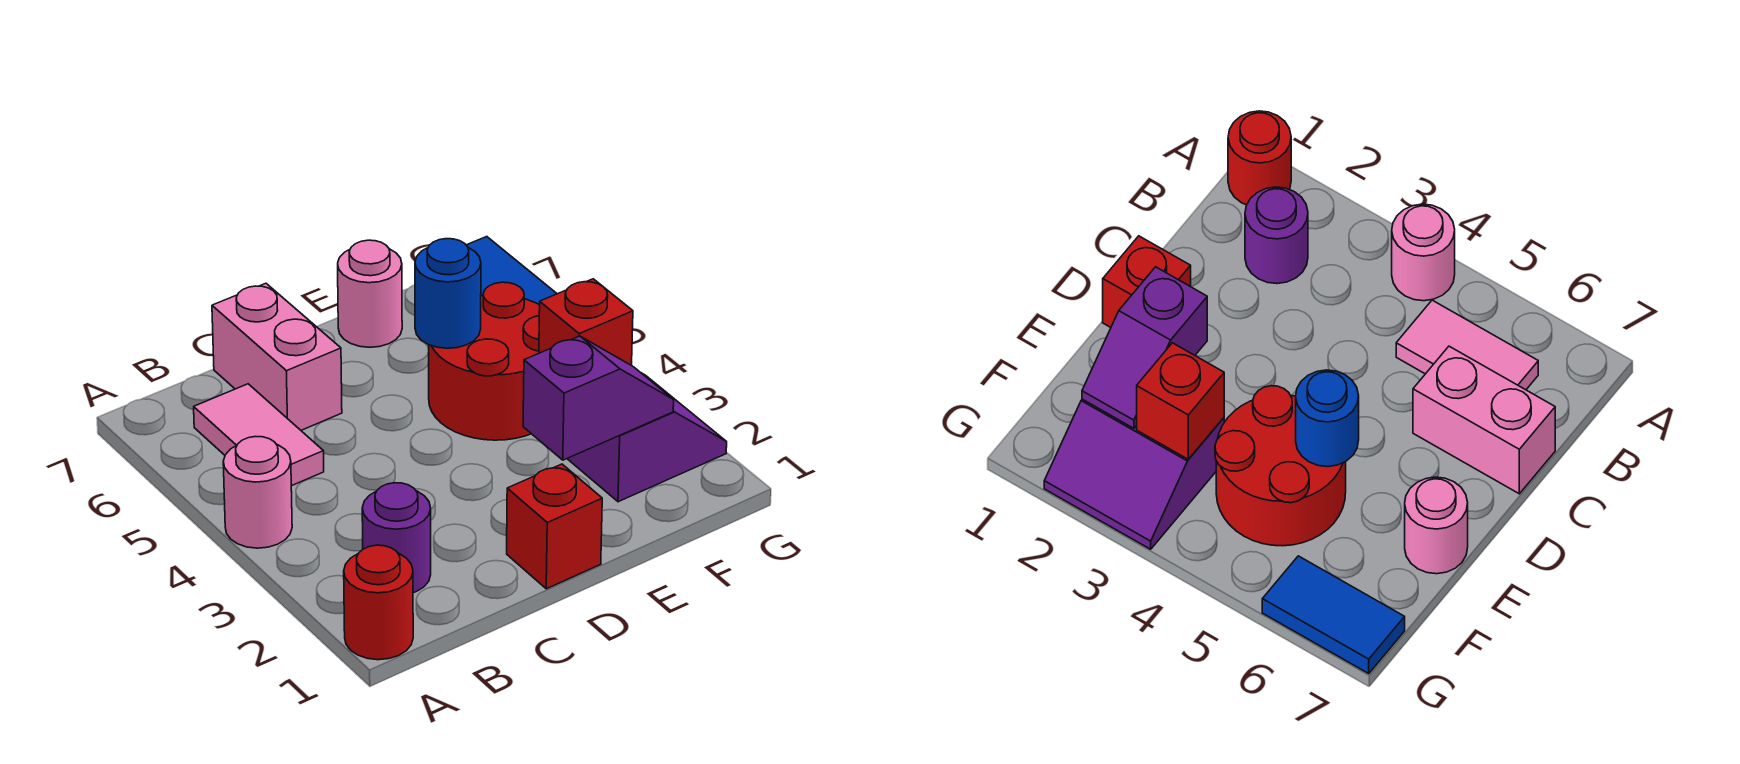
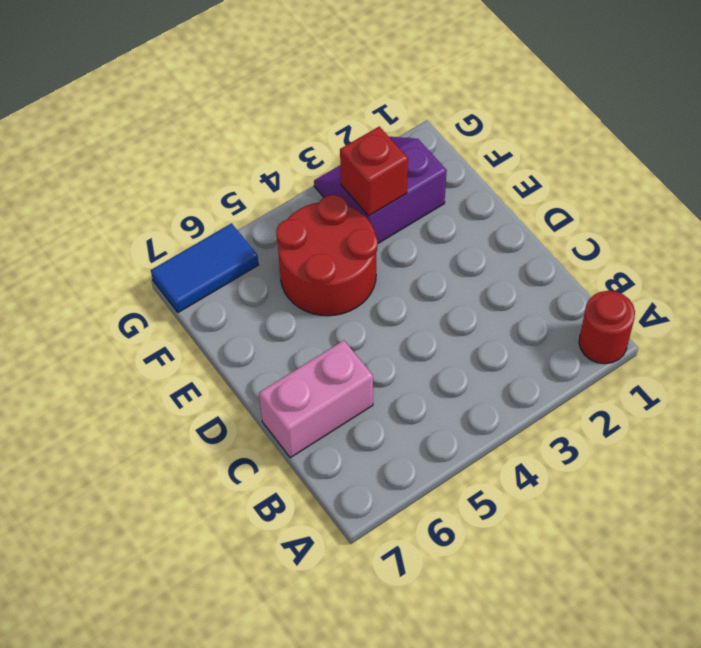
none -> pink 1x1 round brick [223,437,292,548]
none -> purple 1x1 round brick [362,483,431,593]
none -> pink 1x2 tile [194,384,324,486]

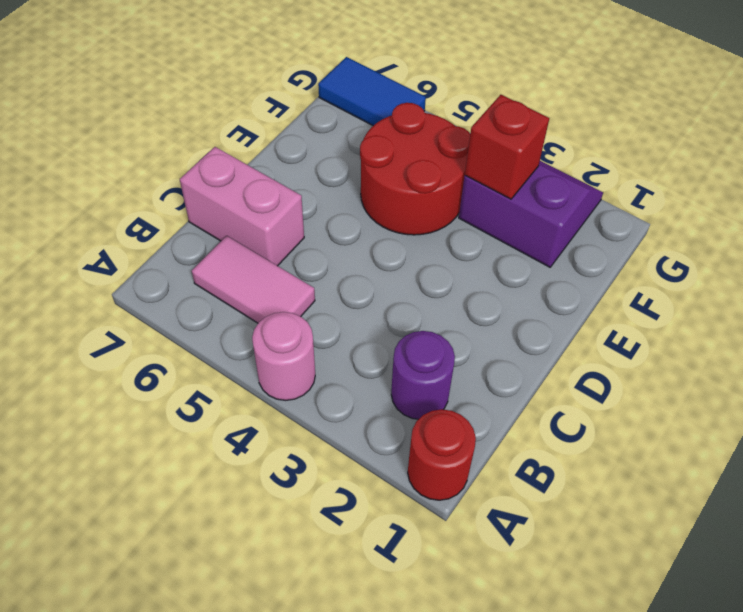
none -> red 1x1 brick [507,464,602,589]
none -> pink 1x1 round brick [338,240,402,347]
none -> purple 1x2 slope [523,336,674,460]

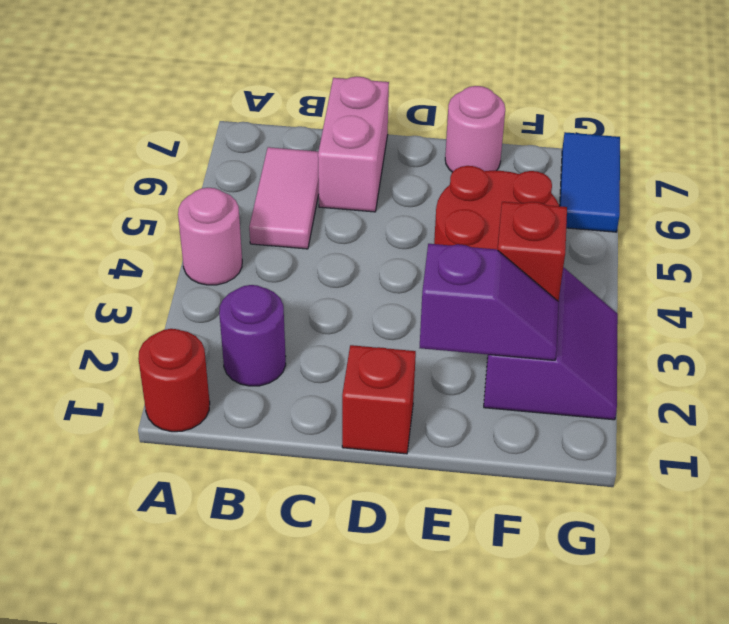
none -> blue 1x1 round brick [415,239,481,348]

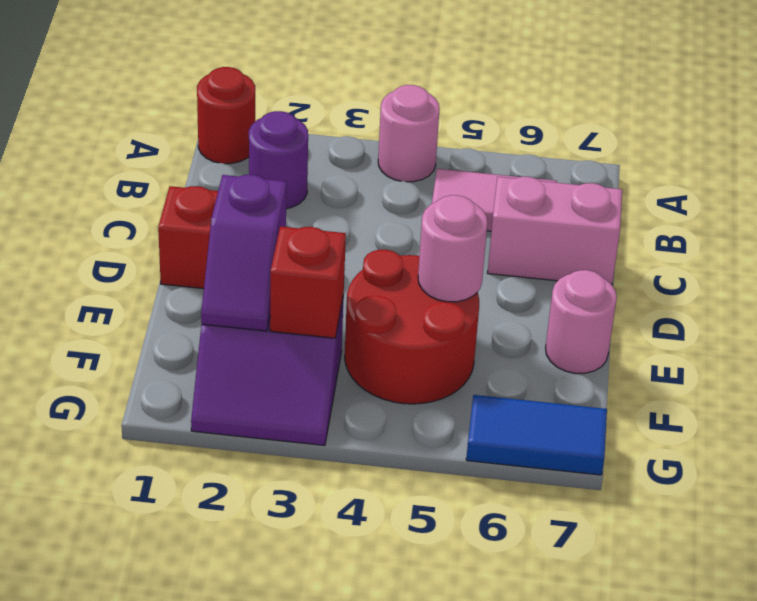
pink 1x1 round brick [418,195,487,302] -> blue 1x1 round brick [415,239,481,348]

